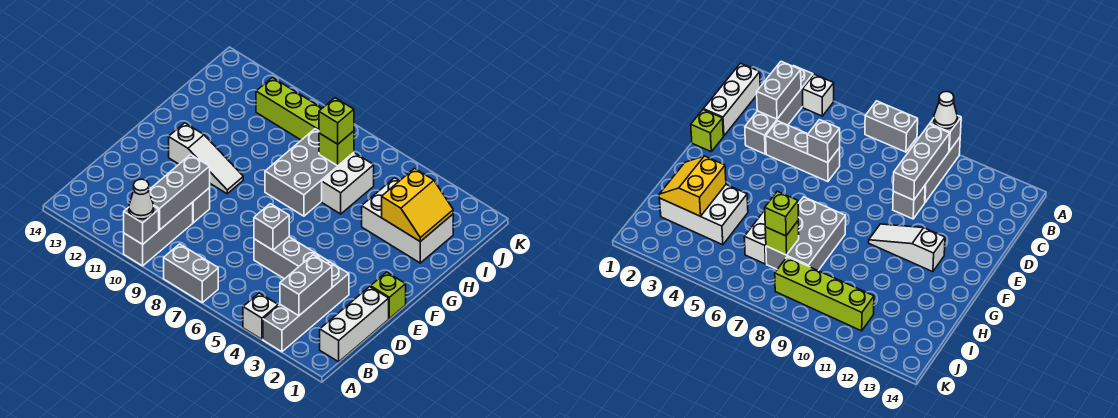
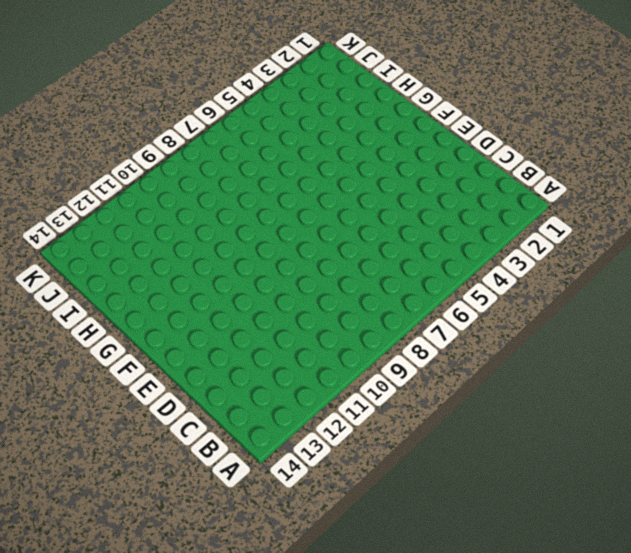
none -> grey 1x4 brick [263,262,349,352]
none -> white 1x1 brick [243,293,278,339]
none -> grey 1x2 brick [164,244,218,303]

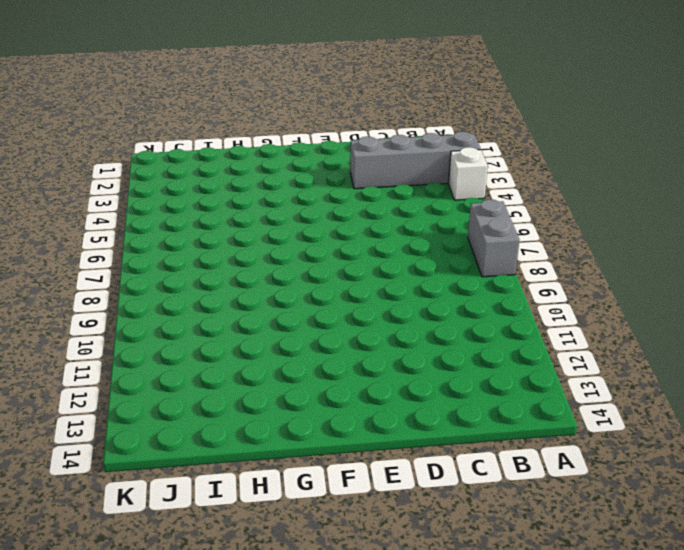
none -> grey 1x3 brick [124,202,193,266]
none -> white 1x3 brick [320,287,389,362]
none -> grey 1x3 brick [254,237,329,279]

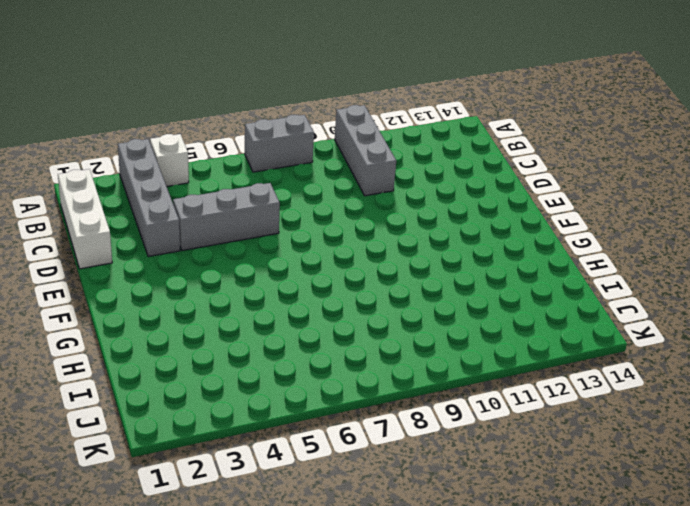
none -> grey 1x1 brick [193,188,210,223]
none -> lime 1x1 brick [371,272,406,318]
none -> white 1x3 slope [169,123,243,194]

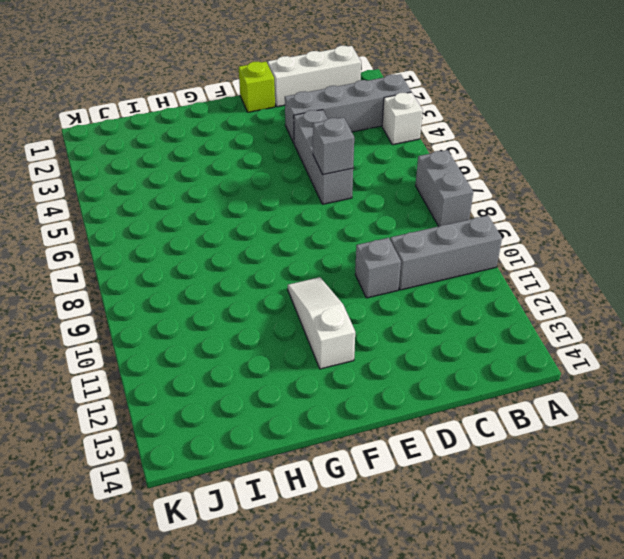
none -> grey 2x3 brick [265,129,354,216]
none -> white 2x3 brick [362,178,453,263]
none -> white 1x2 brick [322,153,374,214]

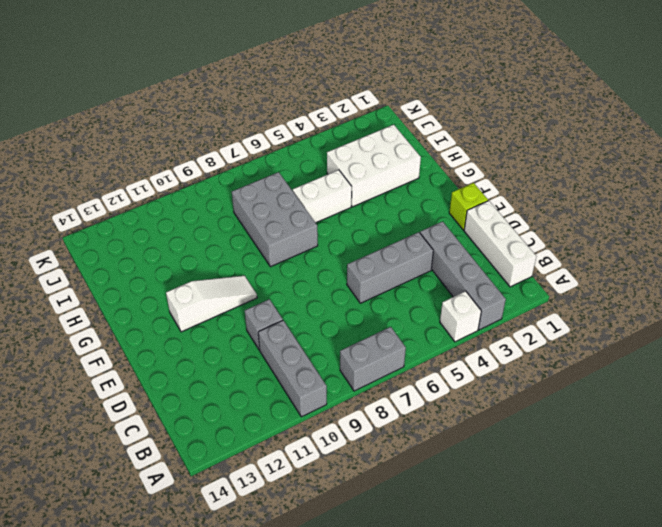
white 1x2 brick [293,170,352,223] -> white 1x2 brick turned to [322,153,374,214]
none -> lime 1x4 brick [256,77,322,140]
none -> grey 1x1 brick [124,207,159,244]
none -> grey 1x2 brick [280,255,332,316]

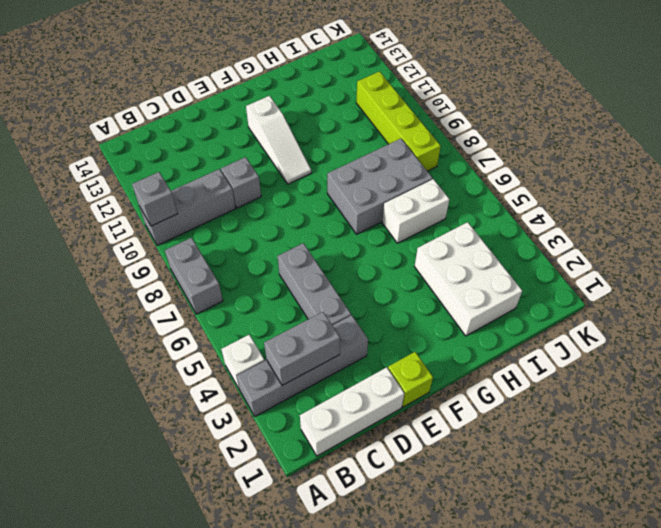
none -> grey 1x3 brick [149,155,210,230]
none -> grey 1x1 brick [254,204,289,250]
none -> yellow 2x2 slope [382,168,453,242]

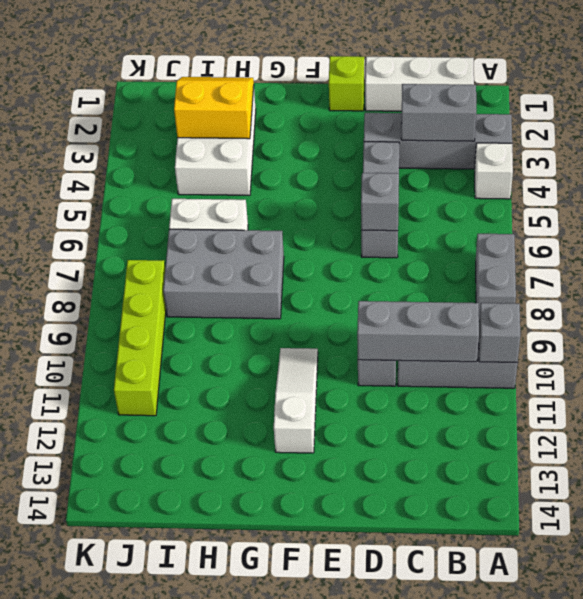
none -> lime 1x1 brick [319,131,354,166]
none -> white 1x1 cone [129,179,154,219]
none -> lime 1x1 brick [319,98,354,144]

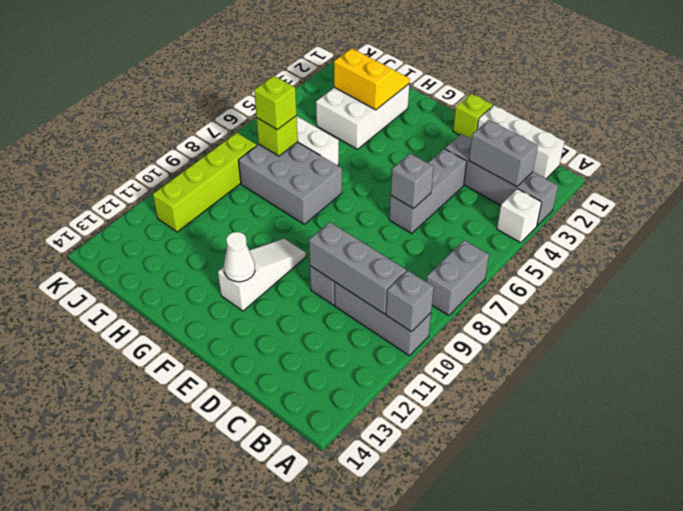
white 1x1 cone [224,232,255,282] -> white 1x1 cone moved to [129,179,154,219]

